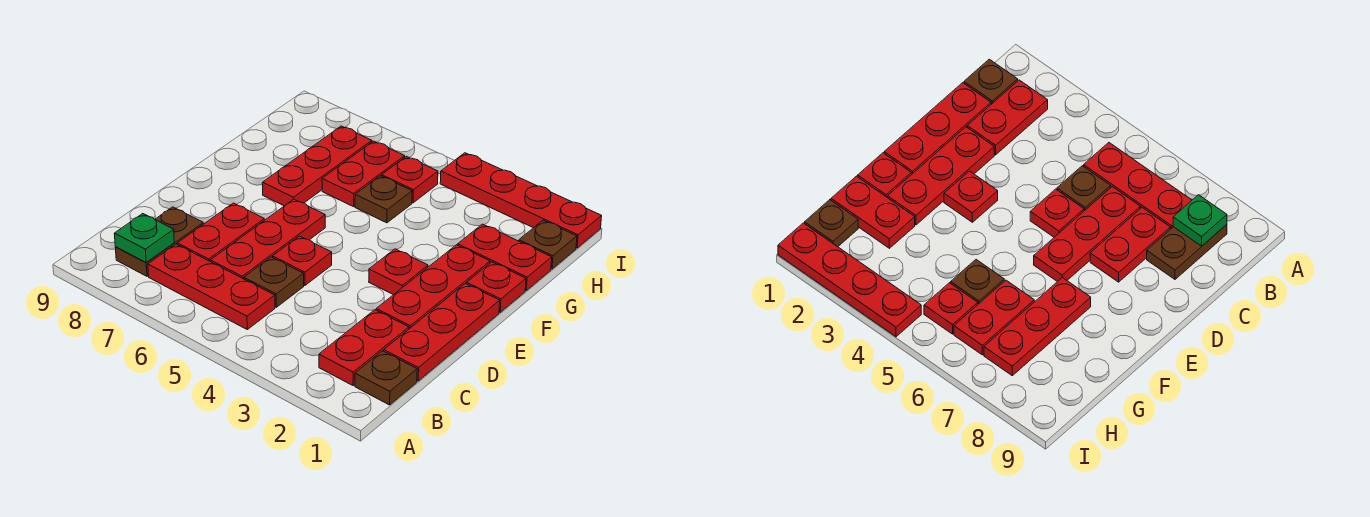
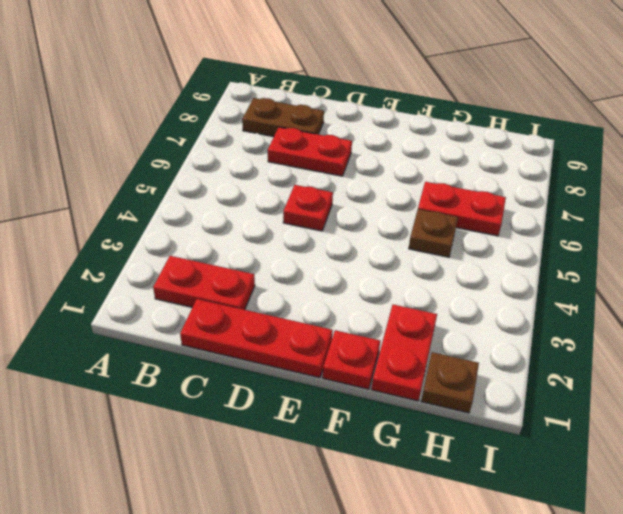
none -> brown 1x1 plate [355,351,417,405]
none -> red 1x3 plate [148,244,275,329]
none -> brown 1x1 plate [244,257,304,307]

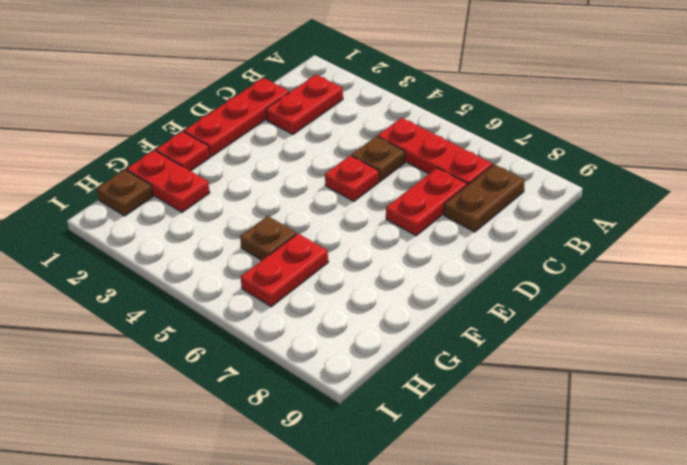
none -> brown 1x1 plate [355,351,417,405]
none -> red 1x3 plate [210,199,325,279]
none -> red 1x3 plate [376,245,490,329]

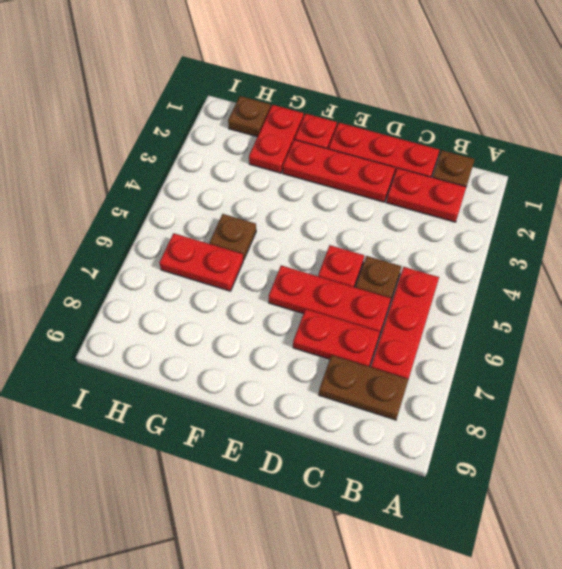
none -> red 1x1 plate [369,249,428,295]
none -> red 1x3 plate [262,126,372,206]
none -> red 1x1 plate [382,156,438,203]

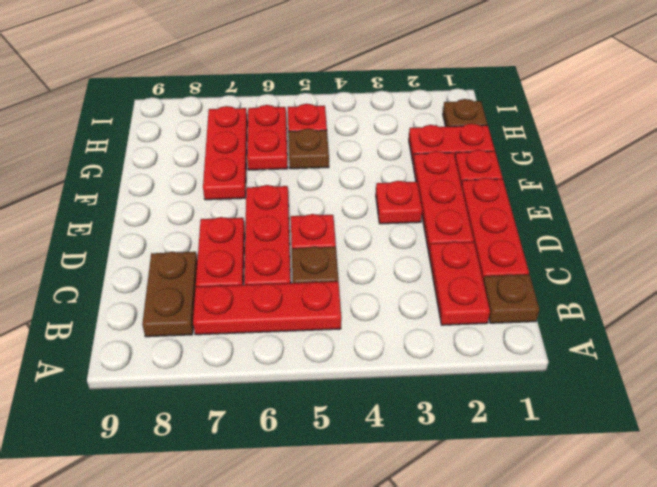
none -> red 1x4 plate [440,153,602,248]
none -> green 1x1 plate [114,214,174,263]

